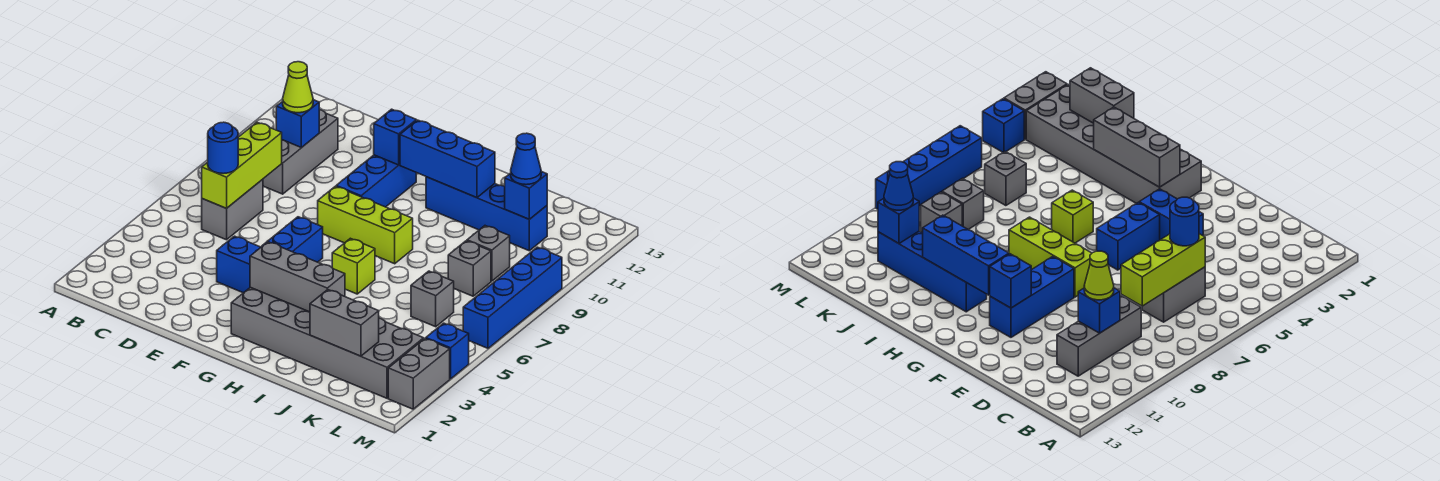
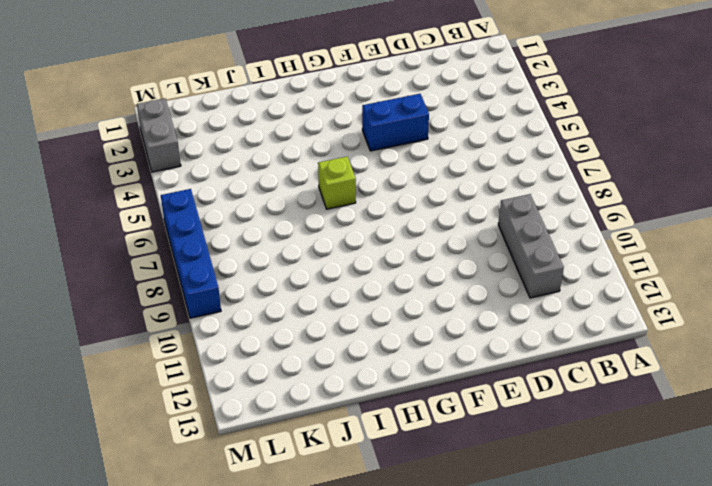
none -> grey 1x2 brick [202,179,263,240]
none -> blue 1x2 brick [262,217,323,262]
none -> lime 1x3 brick [318,186,413,264]

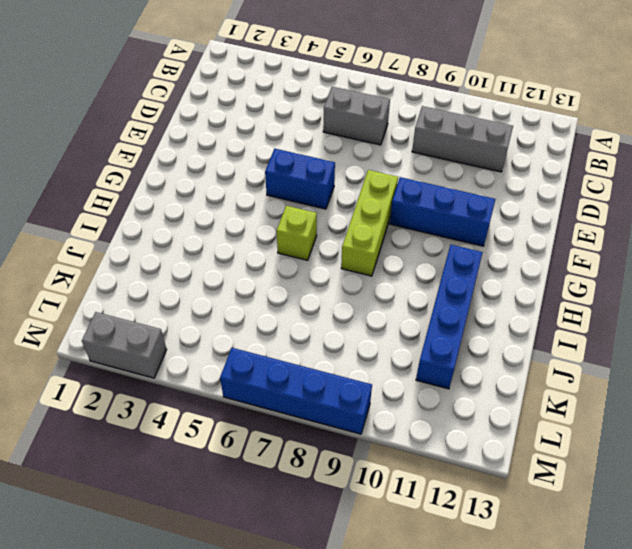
none -> blue 1x2 brick [217,236,261,293]
none -> grey 2x6 brick [231,287,424,398]
none -> grey 1x1 brick [411,271,454,327]

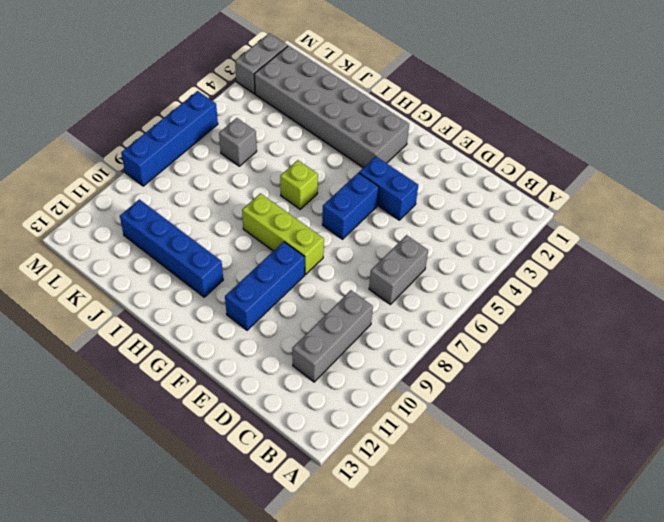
none -> grey 1x1 brick [448,241,491,296]
none -> grey 1x1 brick [467,226,510,281]
none -> blue 1x1 brick [426,323,469,379]

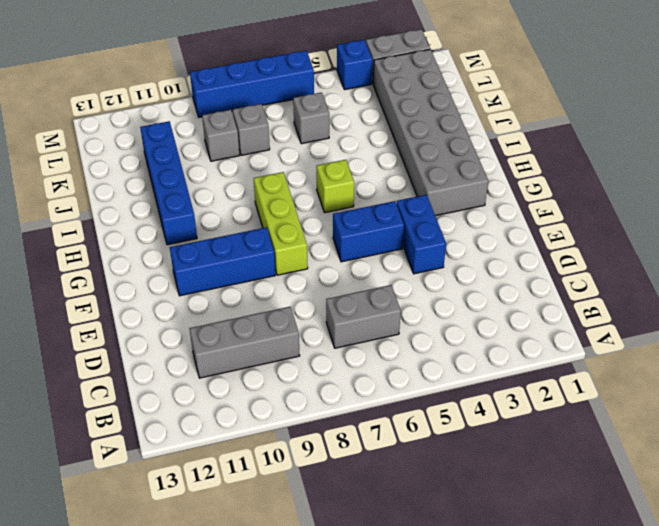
none -> lime 1x3 brick [202,122,282,208]
none -> blue 1x1 brick [276,100,319,148]
none -> blue 1x1 brick [374,109,416,165]

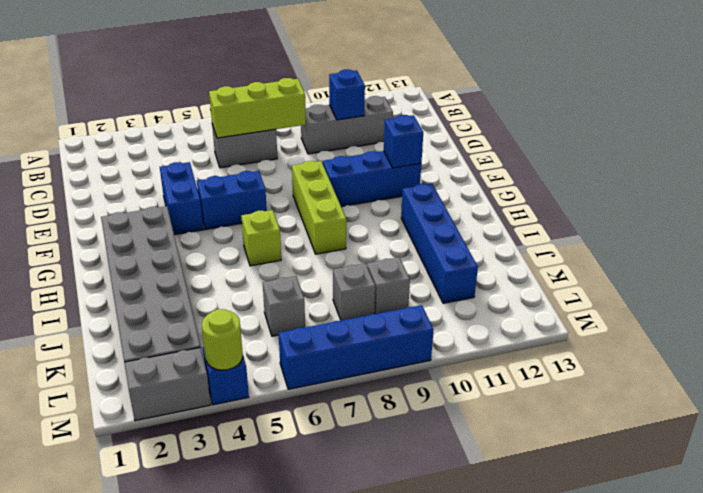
lime 1x1 round brick [202,309,243,370] -> none
none -> grey 1x3 brick [250,242,345,312]
none -> blue 1x3 brick [400,120,495,198]
none -> grey 1x2 brick [310,290,379,356]

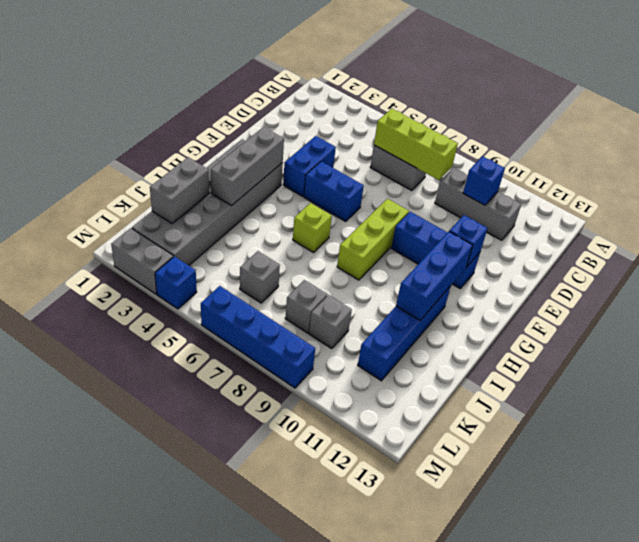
none -> blue 1x1 brick [505,172,547,219]
none -> blue 1x1 round brick [208,122,238,174]
none -> lime 1x1 cone [283,62,313,113]

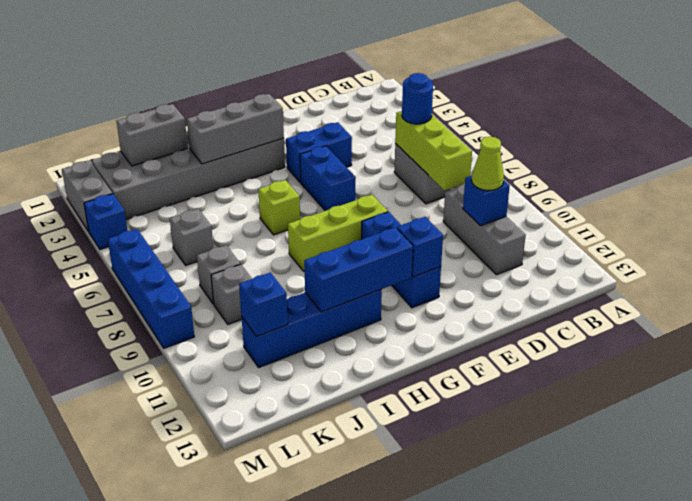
none -> blue 1x1 cone [511,133,541,185]

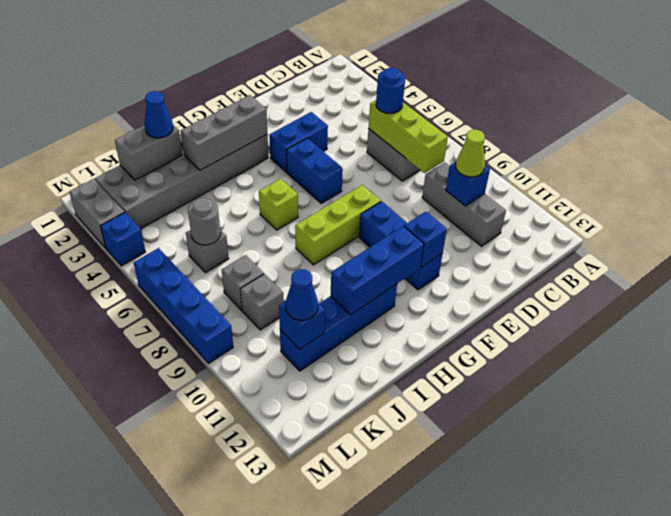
blue 1x1 cone [145,91,173,138] -> none
grey 1x1 round brick [188,198,221,245] -> none

